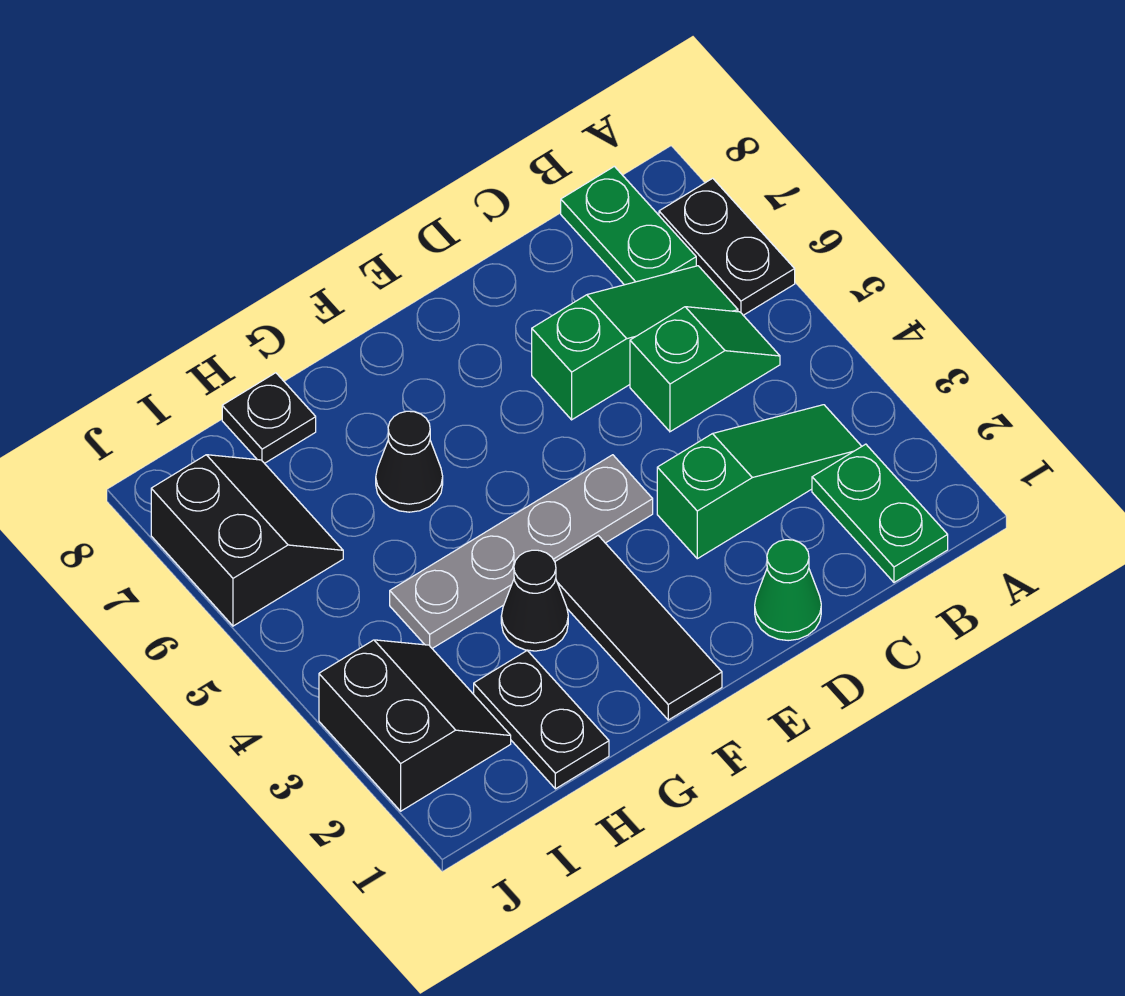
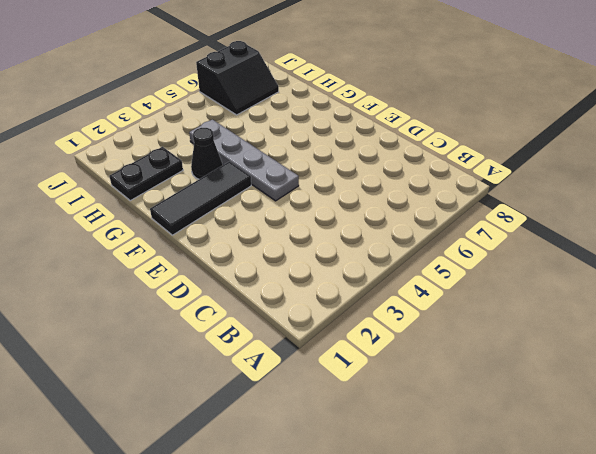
none -> black 1x2 plate [659,178,795,315]
none -> green 1x2 plate [812,444,948,582]
none -> green 1x3 slope [657,405,862,559]

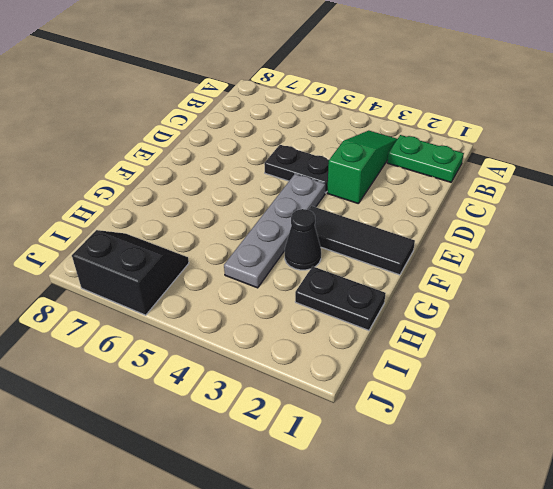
black 1x2 plate [264,145,329,193] -> black 1x2 plate moved to [659,178,795,315]
none -> green 1x2 slope [630,307,780,432]
none -> green 1x3 slope [532,266,738,420]
none -> green 1x2 plate [561,166,696,285]

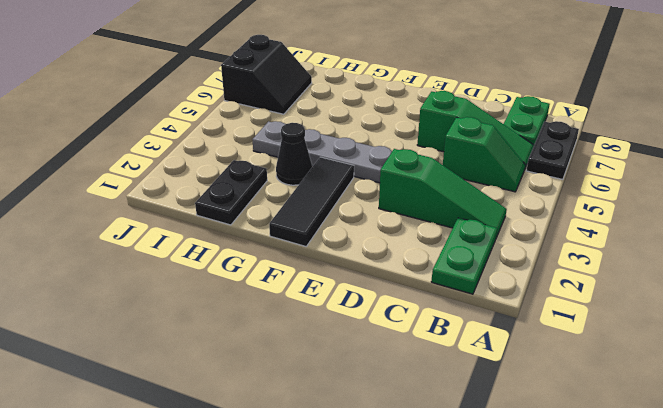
none -> green 1x1 cone [755,540,821,641]
none -> black 1x1 cone [376,411,443,512]
none -> black 1x1 plate [222,373,316,463]

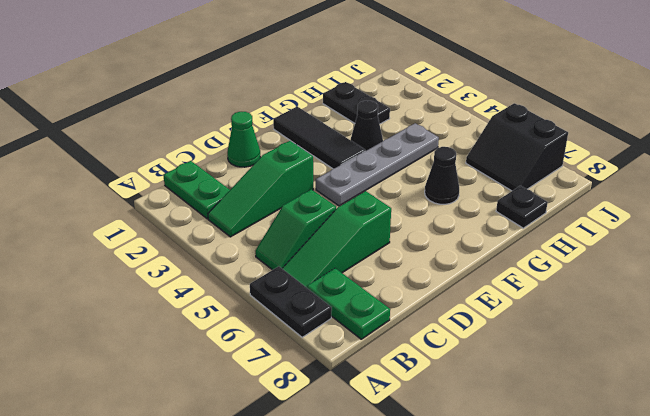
none -> black 2x2 slope [319,640,511,811]

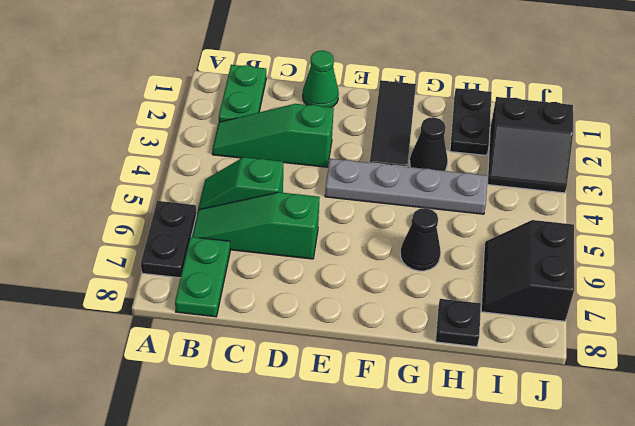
black 2x2 slope [488,97,573,193] -> black 2x2 slope turned to [319,640,511,811]

